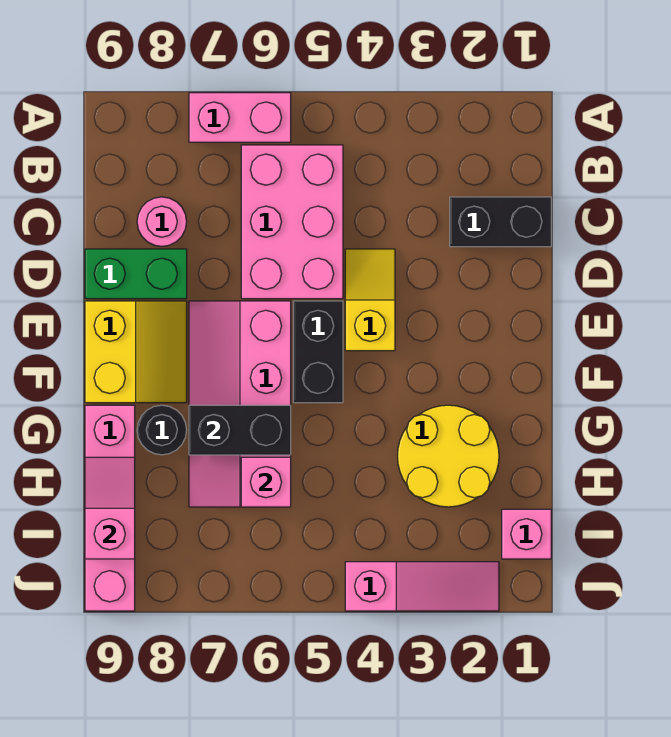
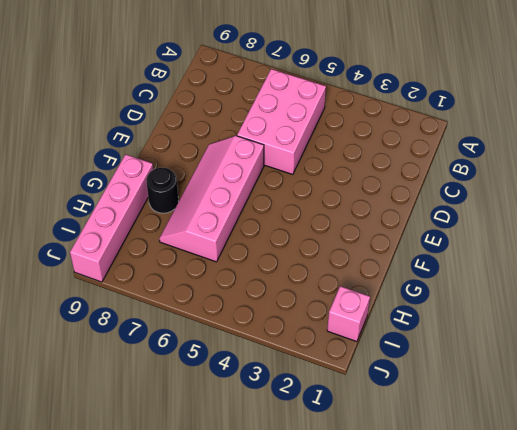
none -> pink 1x2 brick [189,93,291,142]
none -> black 1x2 brick [450,197,551,247]
none -> pink 1x1 round brick [137,197,187,246]

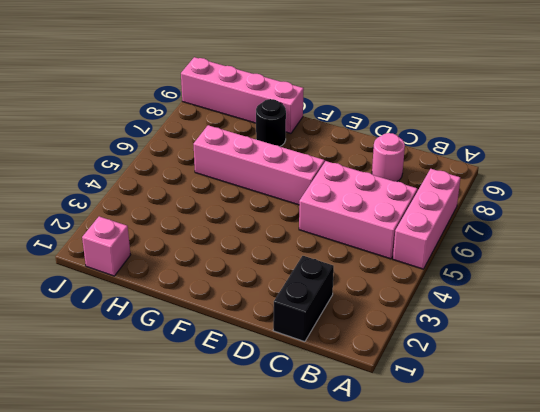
pink 1x3 brick [393,169,460,269] -> pink 1x2 brick [189,93,291,142]
none -> yellow 1x2 slope [345,249,395,351]
none -> green 1x2 brick [85,249,187,299]
none -> black 1x2 brick [293,301,343,403]

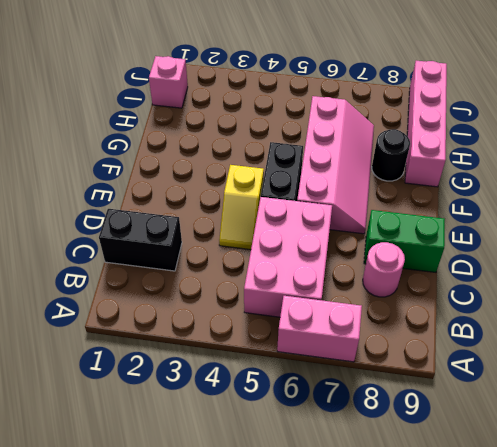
none -> yellow 2x2 slope [85,301,187,403]
none -> yellow 2x2 round brick [397,405,499,507]
none -> pink 1x3 slope [345,562,499,611]

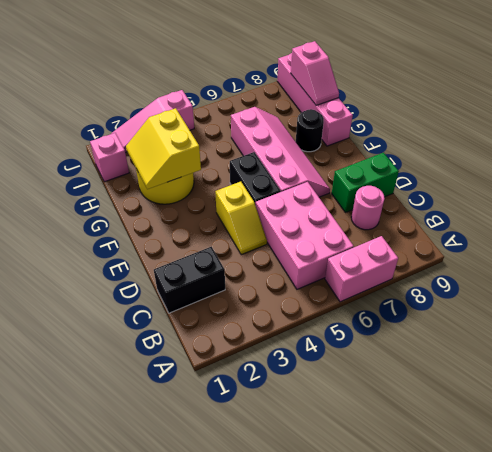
yellow 2x2 slope [126,108,201,189] -> yellow 2x2 slope moved to [85,301,187,403]
none -> black 1x2 brick [189,405,291,455]
none -> pink 1x1 brick [241,457,291,507]

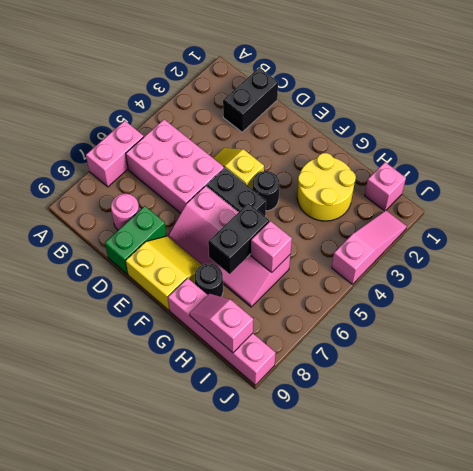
black 1x1 round brick [252,171,280,211] -> none

